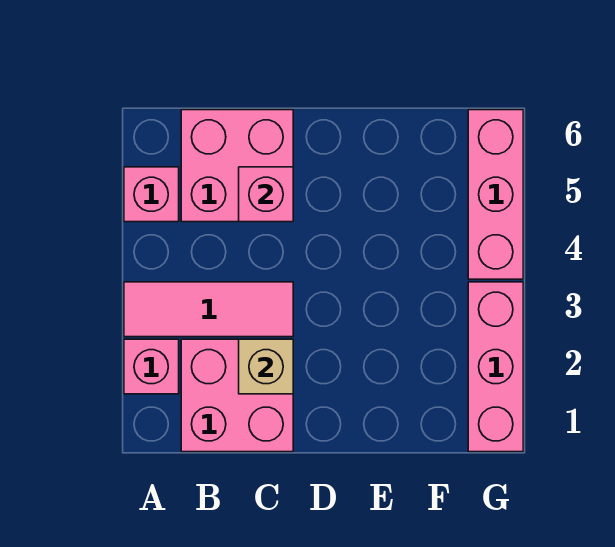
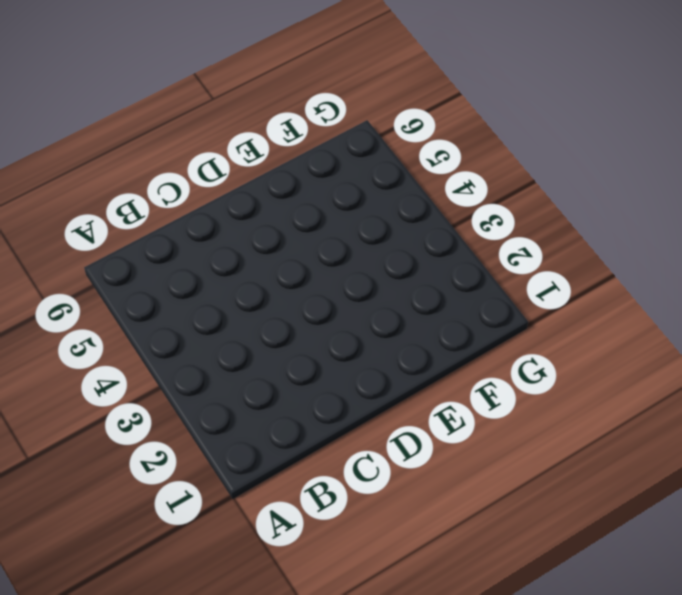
none -> pink 1x1 brick [124,339,179,394]
none -> pink 1x3 tile [124,282,293,337]

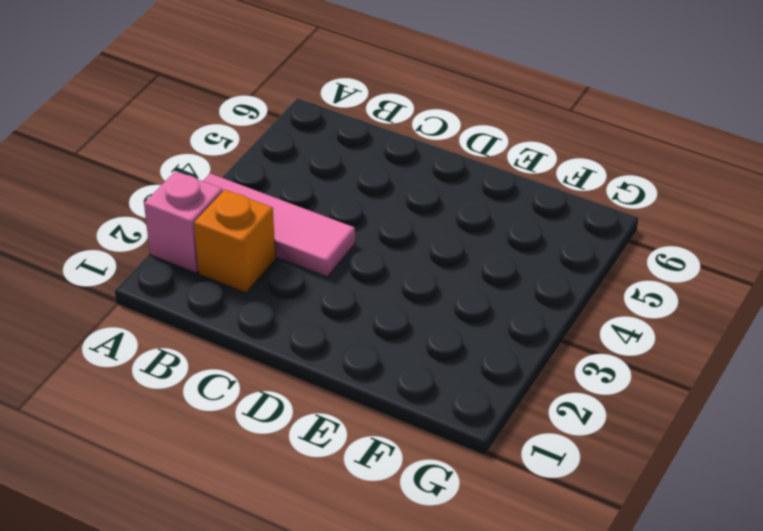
orange 1x1 brick [194,190,276,293] -> pink 2x2 brick [181,339,293,452]
none -> pink 1x1 brick [124,167,179,222]
none -> pink 2x2 brick [181,110,293,222]

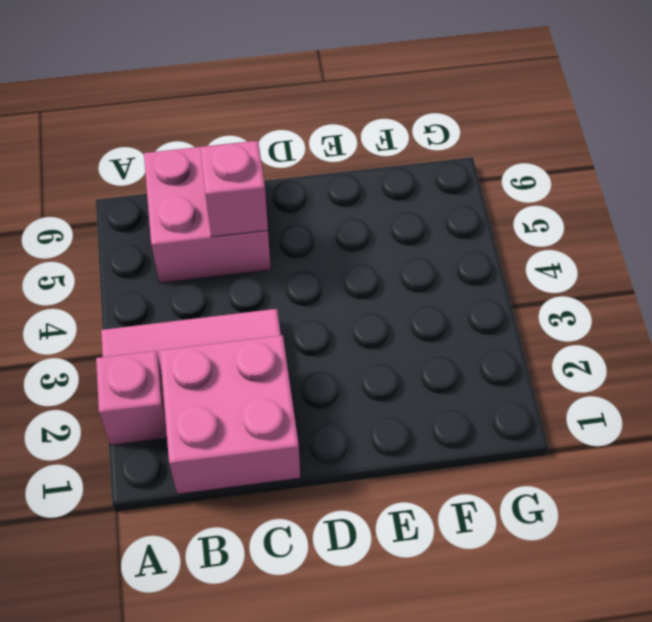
none -> pink 1x1 brick [124,167,179,222]
none -> pink 1x3 brick [468,282,523,452]

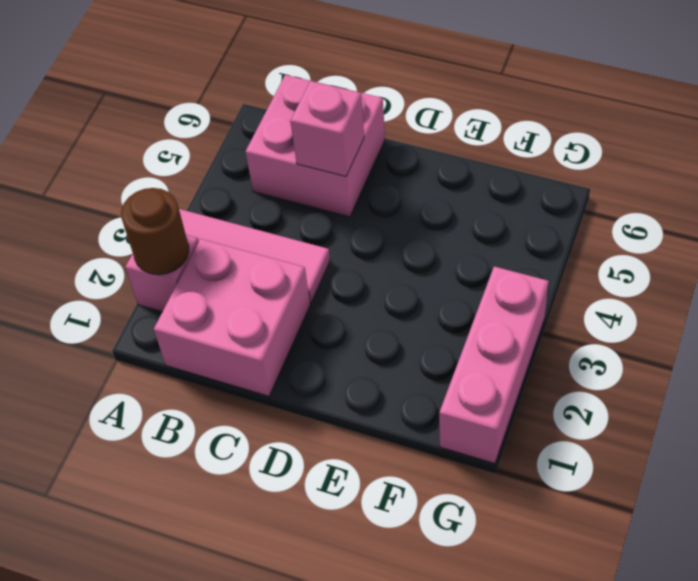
brown 1x1 round brick [121,188,189,275] -> none
none -> pink 1x1 brick [124,167,179,222]
none -> pink 1x3 brick [468,110,523,279]

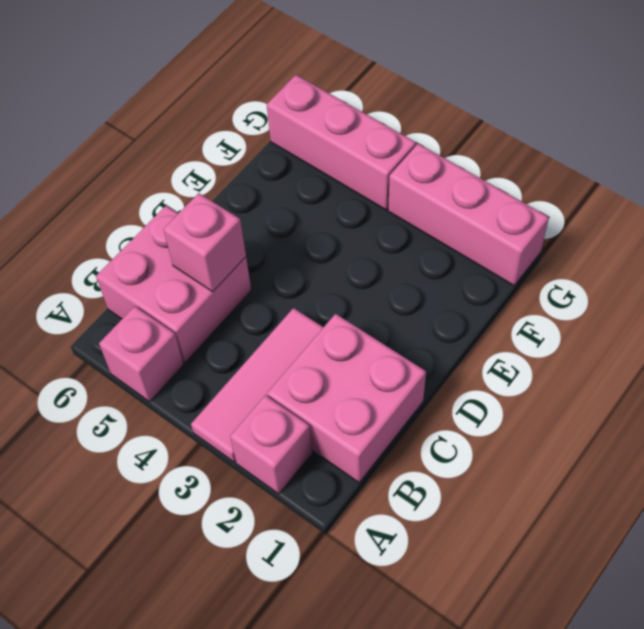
none -> tan 1x1 brick [239,339,293,394]

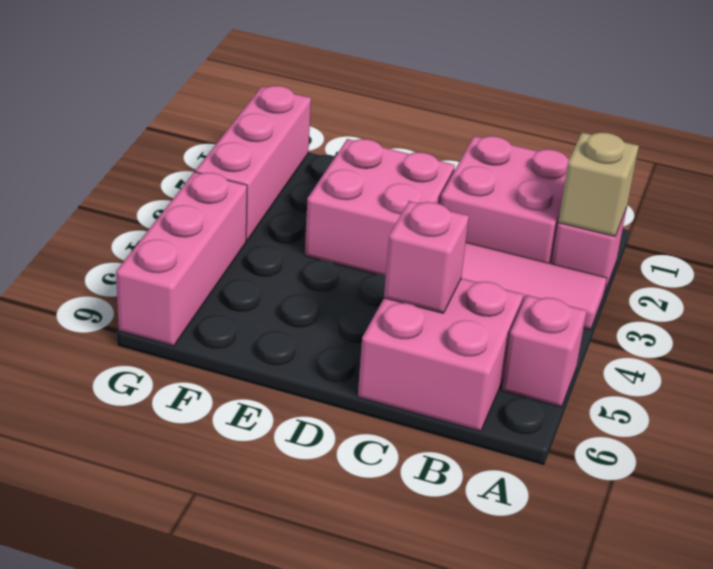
tan 1x1 brick [558,132,639,236] -> tan 1x1 brick moved to [239,339,293,394]
pink 2x2 brick [305,139,455,276] -> none

